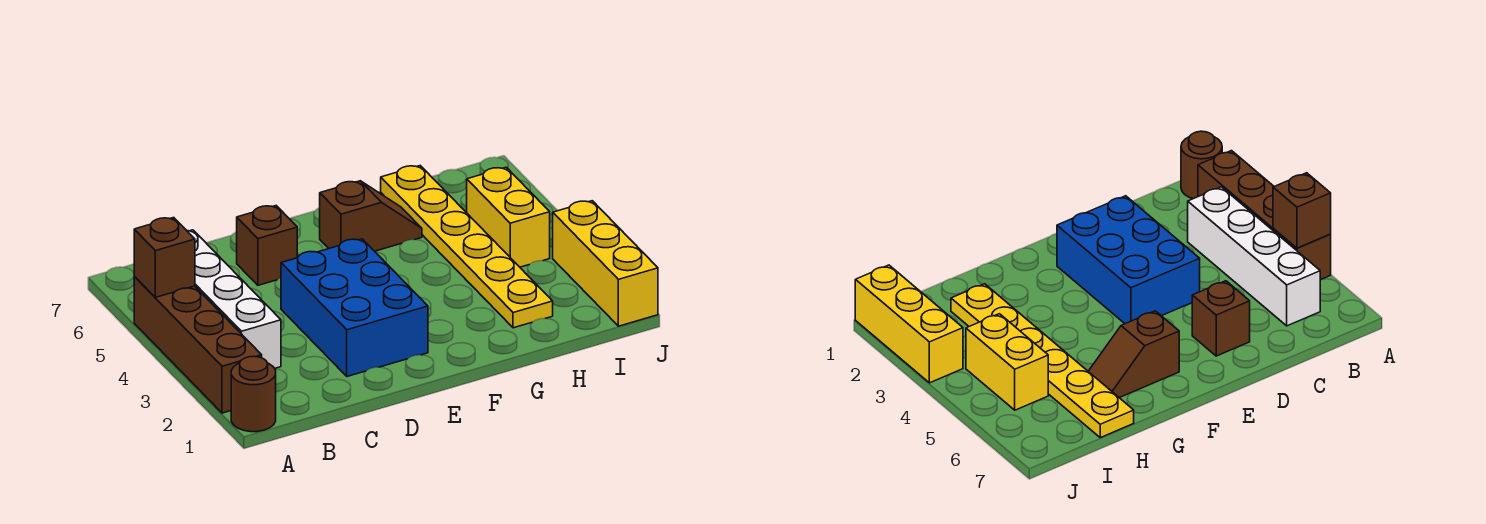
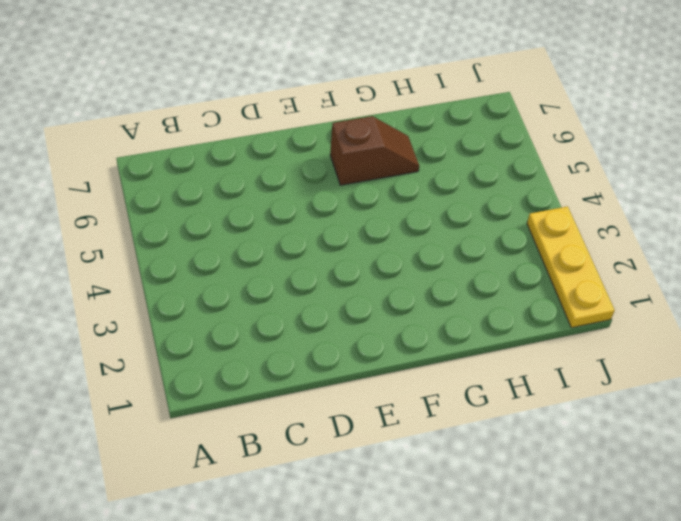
yellow 1x3 plate [527,206,615,328] -> yellow 1x3 brick [553,201,658,326]
none -> brown 1x1 round brick [231,356,276,432]
none -> brown 1x4 brick [134,277,262,413]

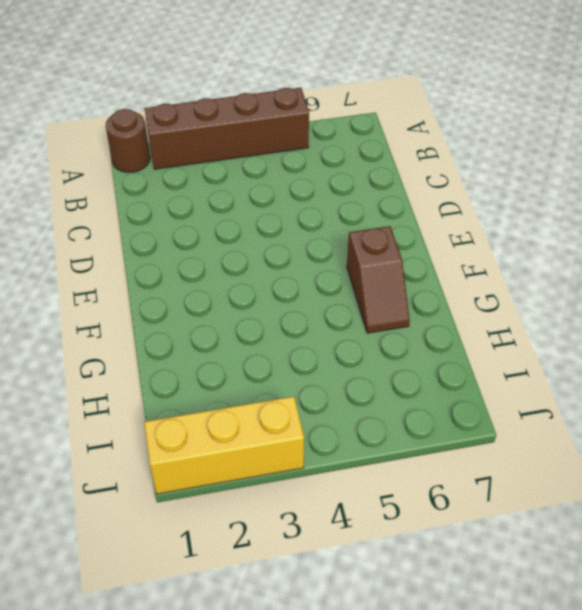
none -> white 1x4 brick [188,230,281,368]
none -> blue 2x3 brick [281,239,428,376]

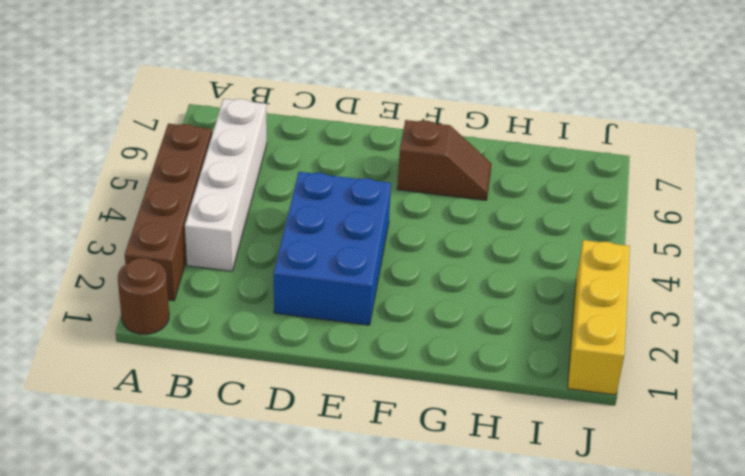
none -> brown 1x1 brick [237,206,297,285]
none -> yellow 1x6 plate [381,166,553,328]

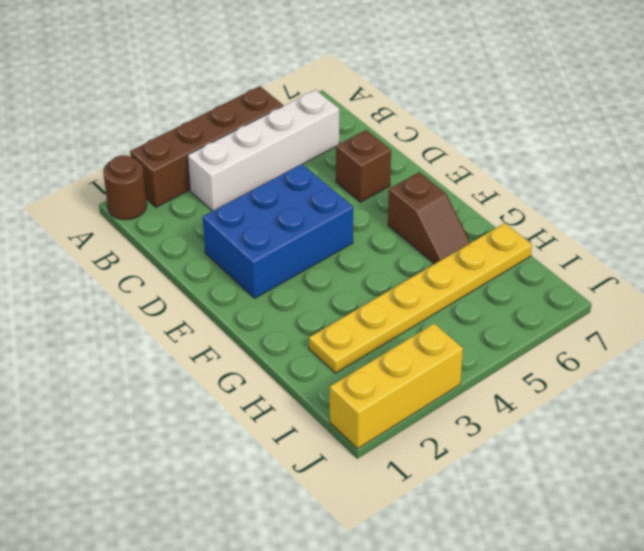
none -> yellow 1x2 brick [467,167,550,267]
none -> brown 1x1 brick [134,218,195,297]

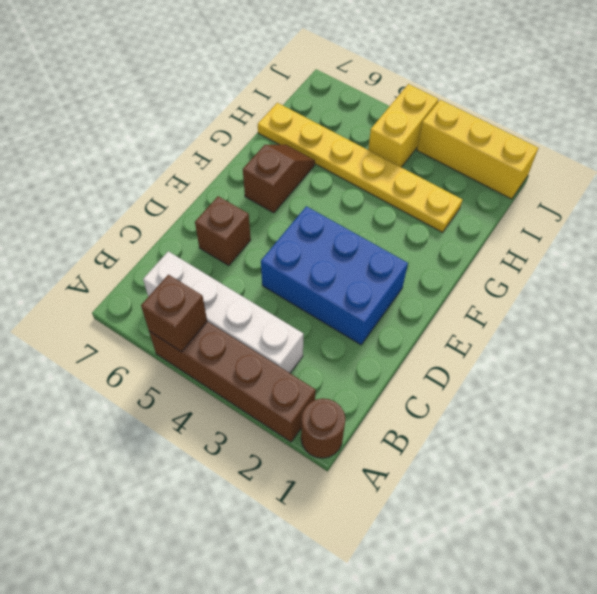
yellow 1x2 brick [368,84,438,167] -> yellow 1x2 brick turned to [467,167,550,267]

